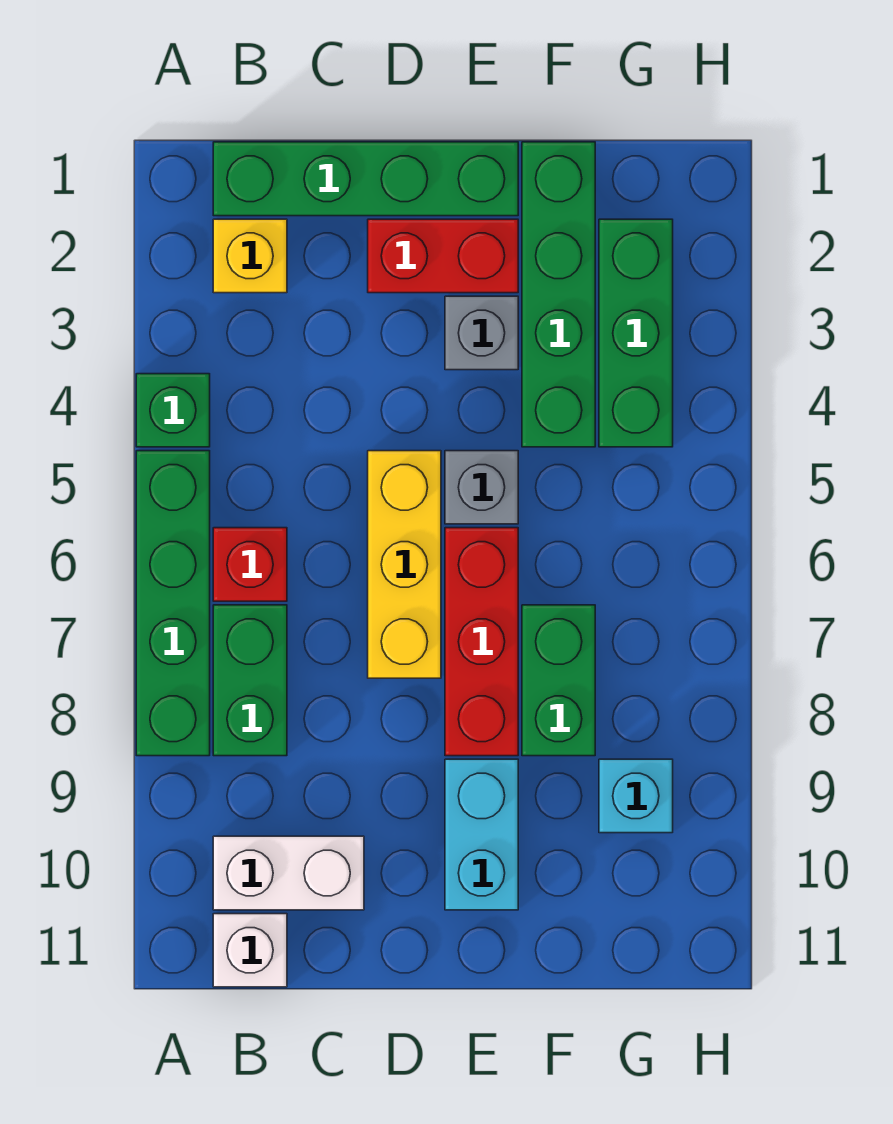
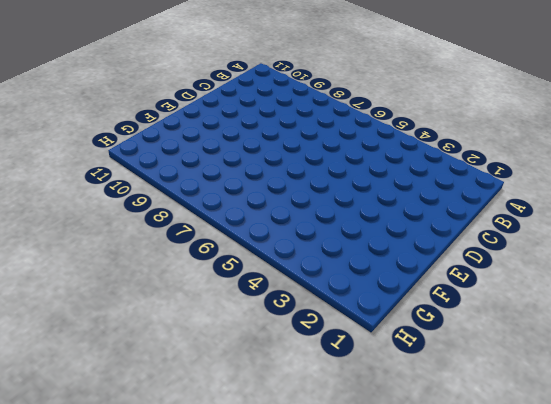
none -> green 1x1 brick [136,374,210,447]
none -> green 1x4 brick [136,451,210,756]
none -> green 1x4 brick [213,142,518,216]

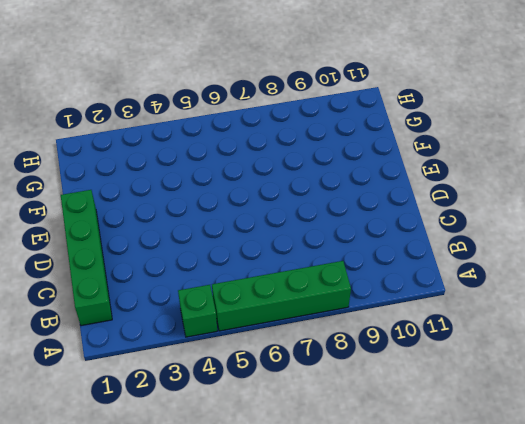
none -> yellow 1x1 brick [213,219,287,293]
none -> red 1x1 brick [213,528,287,601]
none -> green 1x2 brick [213,605,287,756]

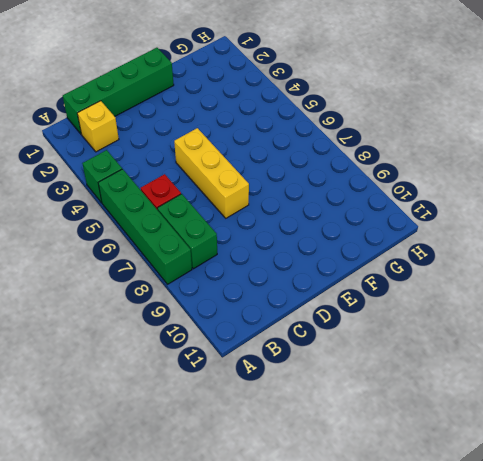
none -> white 1x2 brick [213,836,364,910]
none -> white 1x1 brick [213,914,287,987]
none -> red 1x2 brick [368,219,518,293]

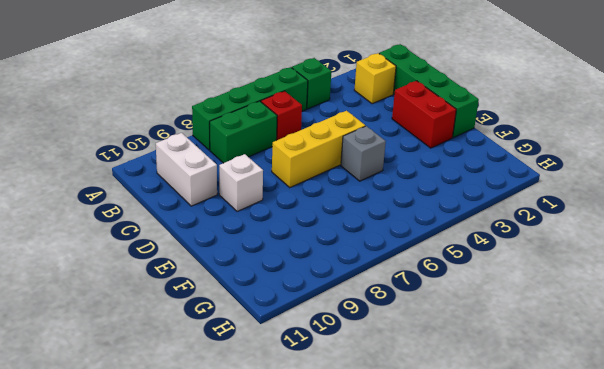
white 1x1 brick [219,154,263,211] -> white 1x1 brick moved to [213,914,287,987]
none -> grey 1x1 brick [445,296,518,370]
none -> red 1x3 brick [445,528,518,756]
none -> cyan 1x2 brick [445,759,518,910]

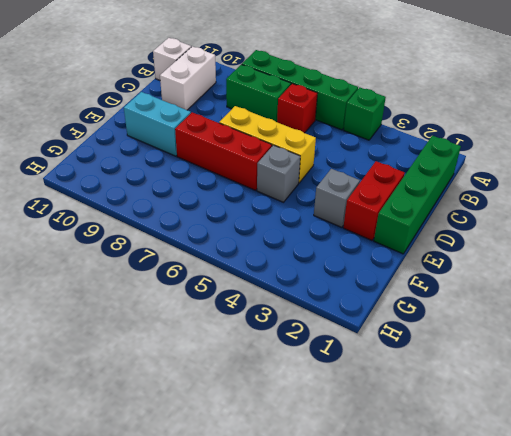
none -> yellow 1x1 brick [213,219,287,293]
none -> green 1x4 brick [522,142,595,447]
none -> green 1x2 brick [522,605,595,756]

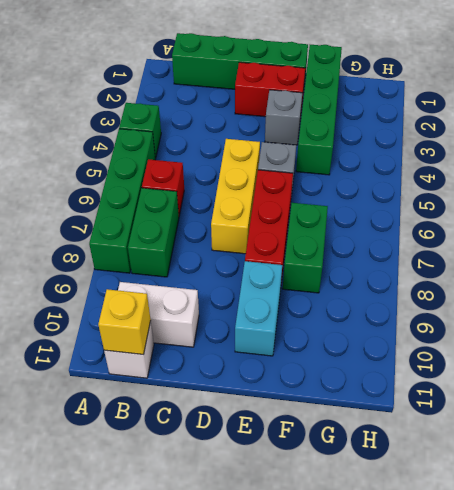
yellow 1x1 brick [98,289,151,355] -> yellow 1x1 brick moved to [213,219,287,293]
none -> green 1x3 brick [599,219,673,447]
none -> cyan 1x1 brick [599,759,673,833]

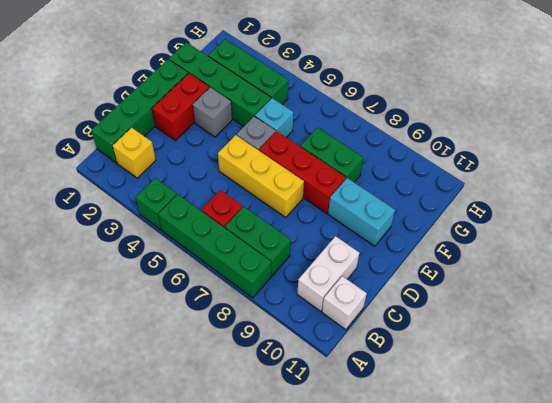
cyan 1x1 brick [255,98,293,138] -> cyan 1x1 brick moved to [599,759,673,833]

